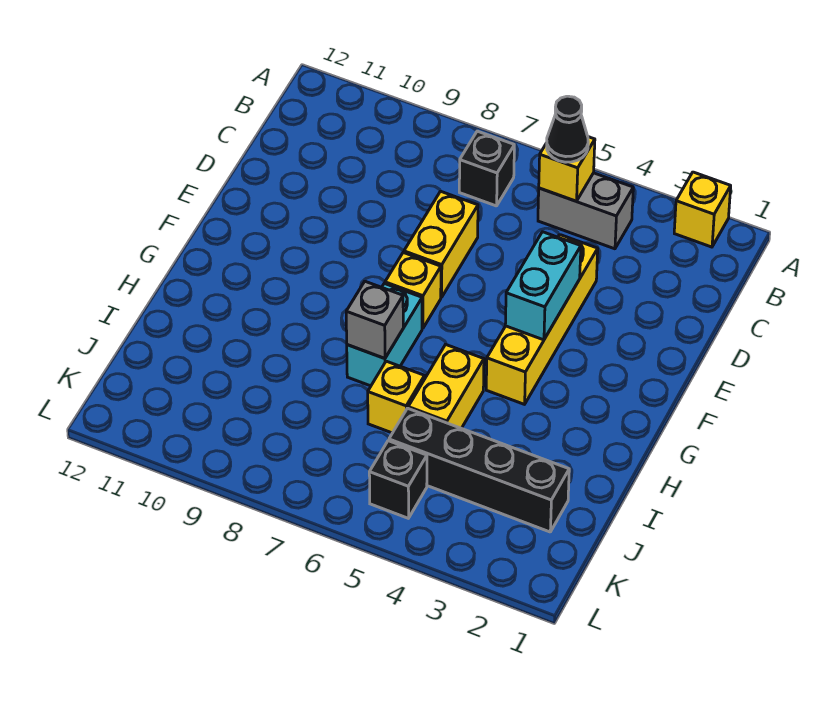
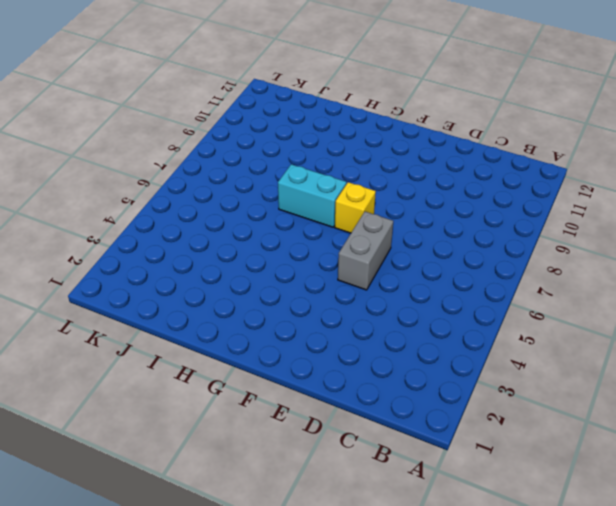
grey 1x2 brick [338,212,393,290] -> grey 1x2 brick moved to [538,173,633,249]
none -> yellow 1x1 brick [674,172,731,247]
none -> black 1x1 brick [459,131,514,206]
none -> yellow 1x4 brick [486,235,598,404]

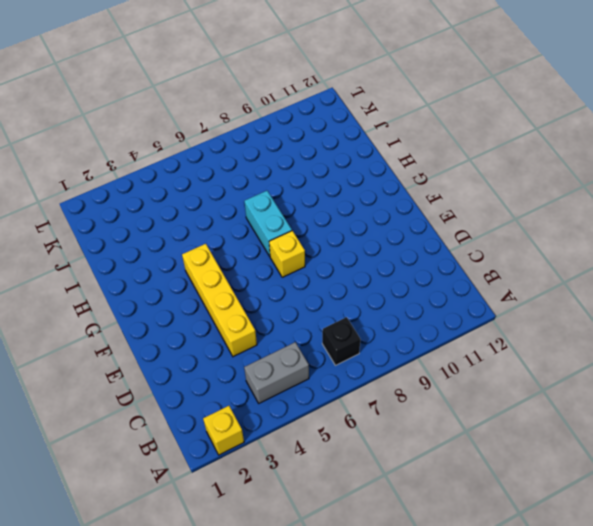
none -> yellow 1x2 brick [404,191,478,297]
none -> yellow 1x2 brick [408,345,484,428]
none -> yellow 1x1 brick [368,361,425,433]

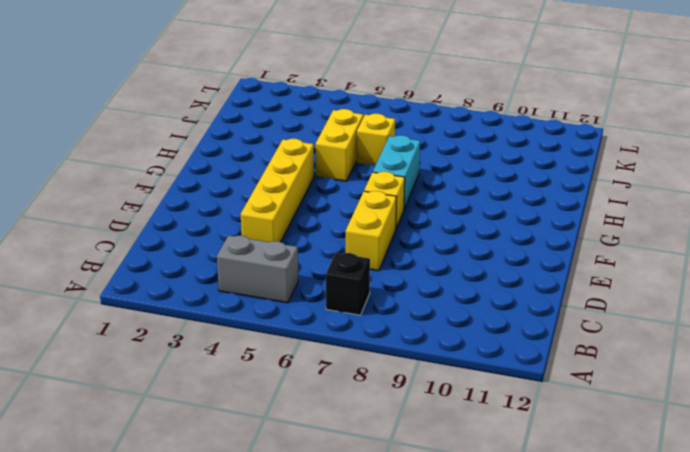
none -> yellow 1x1 brick [674,172,731,247]
none -> black 1x4 brick [389,408,569,532]
none -> black 1x1 brick [369,441,427,518]

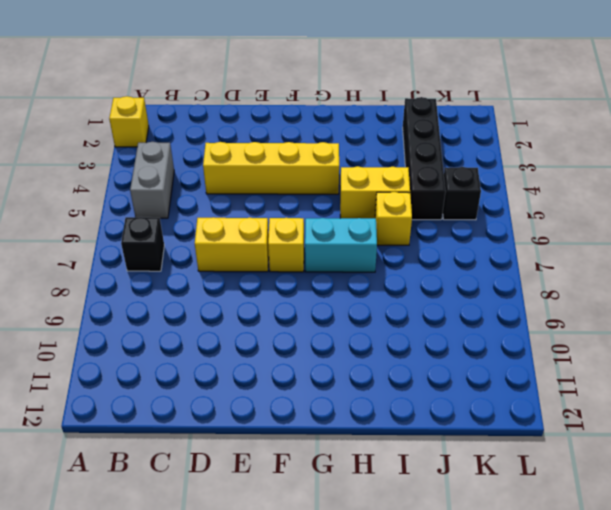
none -> yellow 1x1 brick [539,137,595,201]
none -> cyan 1x2 brick [505,232,581,340]
none -> grey 1x1 brick [346,281,403,358]

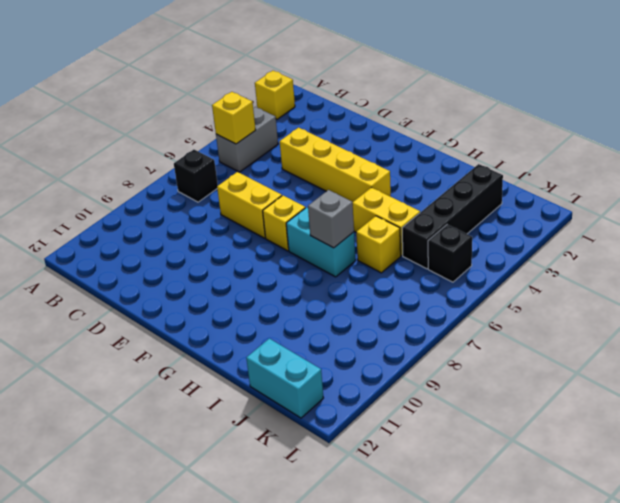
cyan 1x2 brick [246,338,323,418] -> cyan 1x2 brick moved to [505,232,581,340]
none -> black 1x1 cone [547,96,588,162]

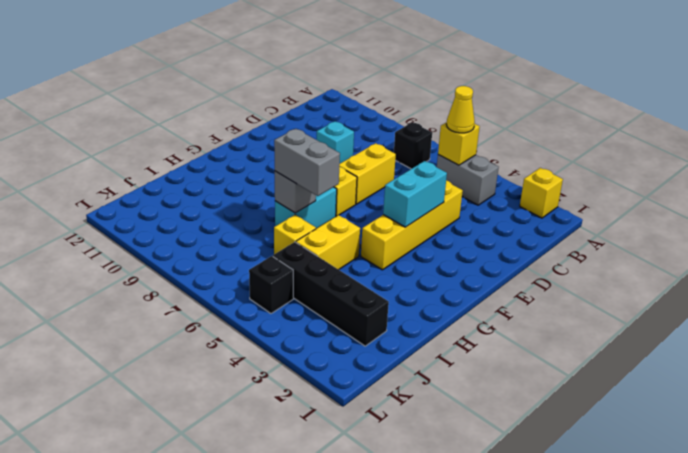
yellow 1x1 cone [447,86,475,133] -> black 1x1 cone [547,96,588,162]
cyan 1x1 brick [317,121,354,163] -> none
grey 1x2 brick [274,129,340,196] -> none

